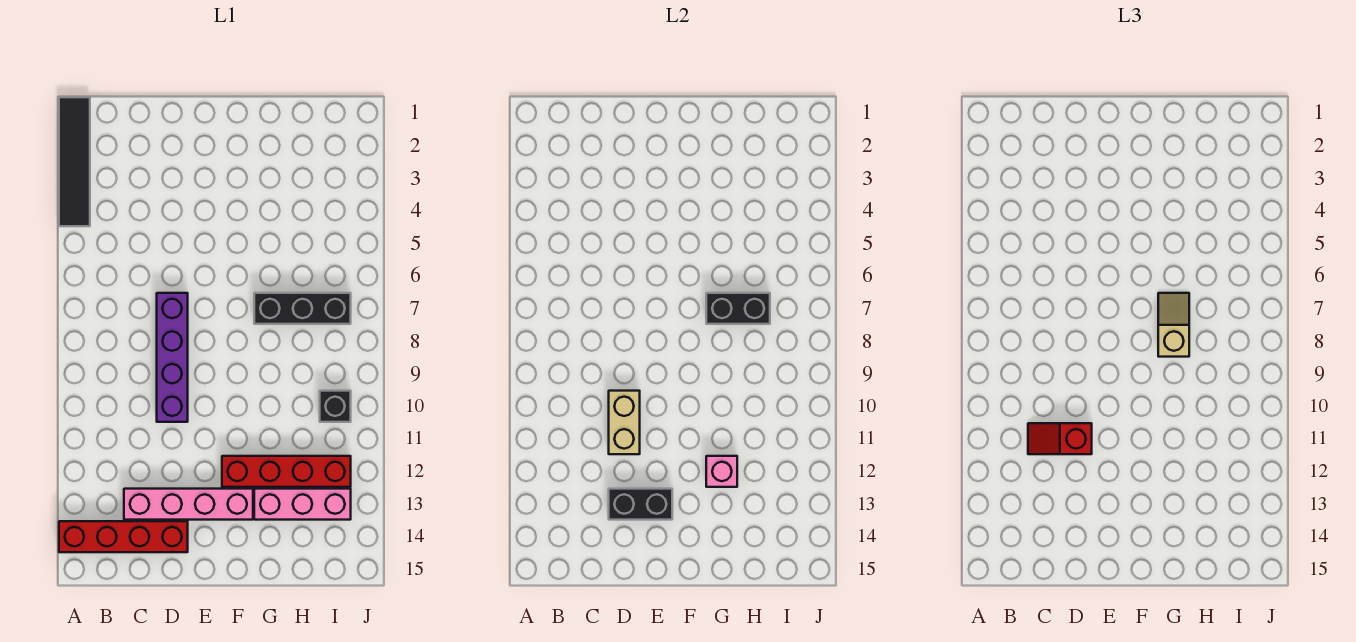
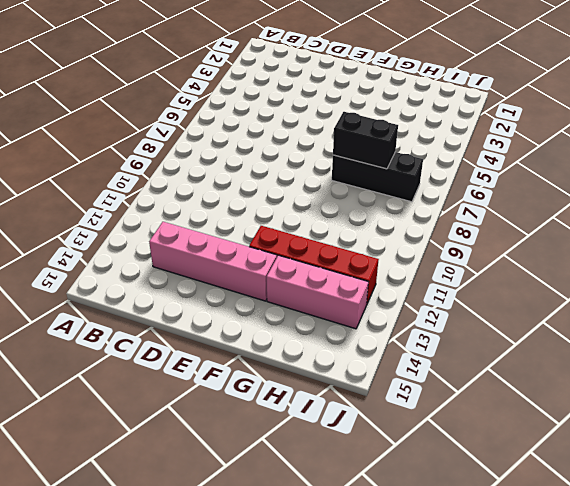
none -> black 1x4 tile [59,97,90,226]
none -> red 1x4 brick [59,521,188,552]
none -> purple 1x4 brick [157,293,188,422]

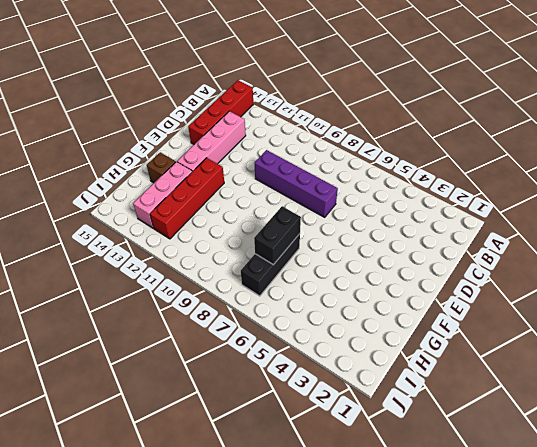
brown 1x1 brick [147,152,176,183] -> none
none -> black 1x4 tile [59,97,90,226]
none -> black 1x1 brick [320,391,351,422]
none -> tan 1x2 brick [609,391,640,454]

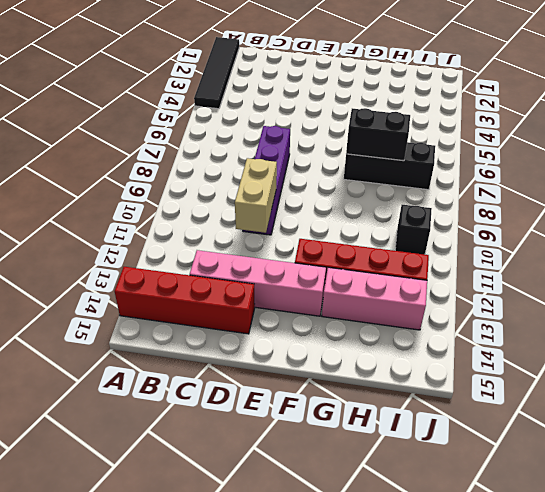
none -> black 1x2 brick [609,489,672,520]
none -> pink 1x1 brick [706,456,737,487]
none -> red 1x2 slope [1028,423,1092,454]

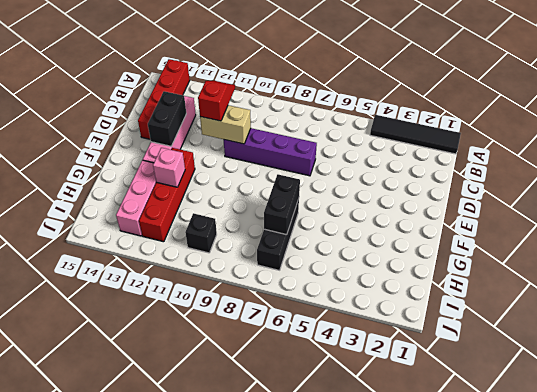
none -> tan 1x2 slope [1158,293,1189,357]

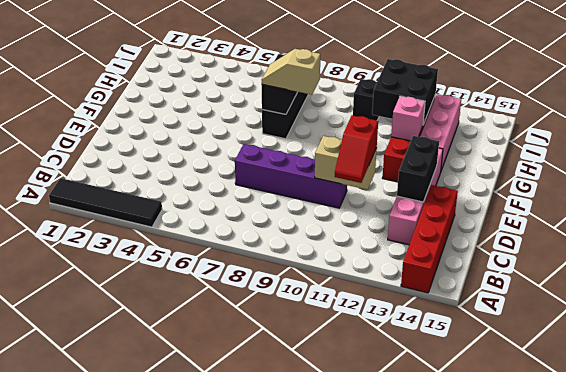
black 2x2 brick [372,59,438,124] -> none

